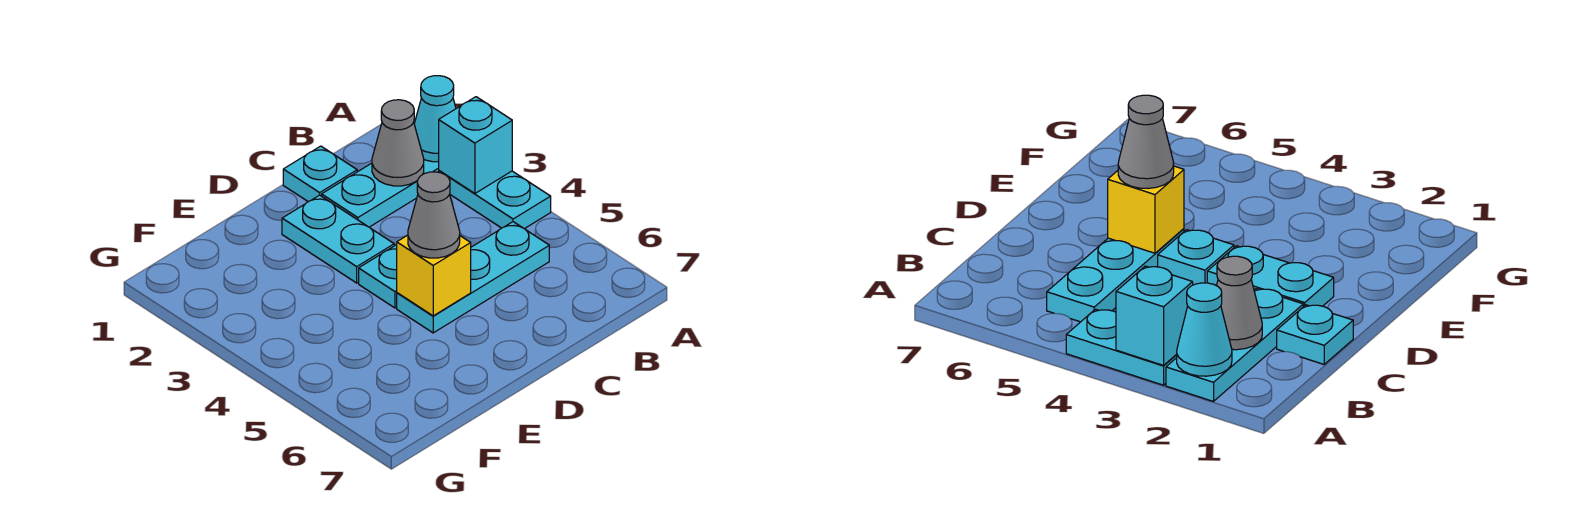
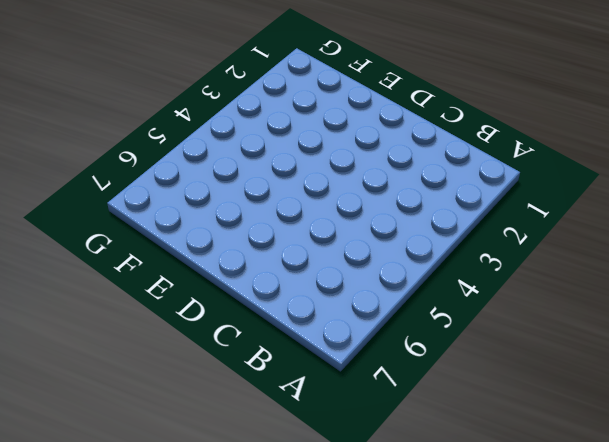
none -> cyan 1x3 plate [322,160,439,227]
none -> cyan 1x2 plate [439,171,551,229]

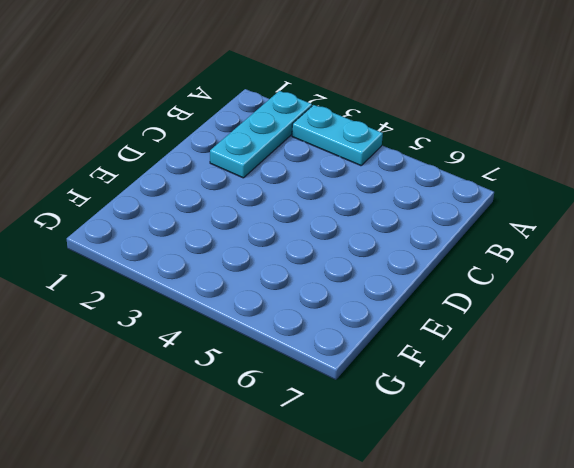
none -> cyan 1x3 plate [397,222,549,333]
none -> cyan 1x1 plate [283,146,357,202]

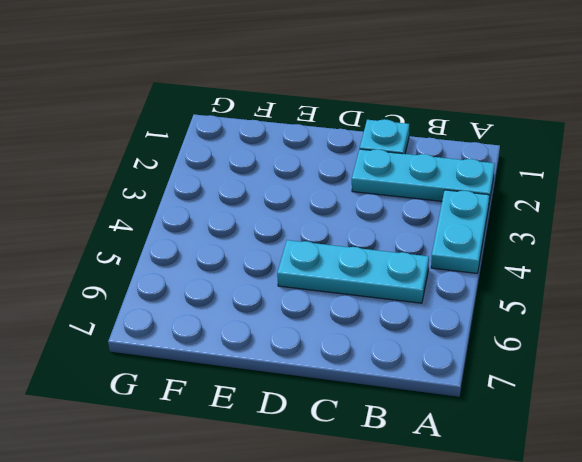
none -> cyan 1x2 plate [282,195,394,283]
none -> cyan 1x1 plate [359,245,397,308]

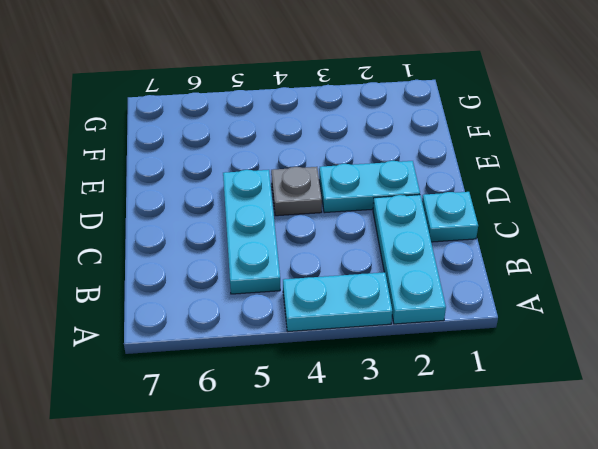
grey 1x1 plate [271,167,322,216] -> cyan 1x1 plate [359,245,397,308]
none -> cyan 1x1 cone [414,76,456,162]
none -> cyan 1x1 brick [439,97,512,193]

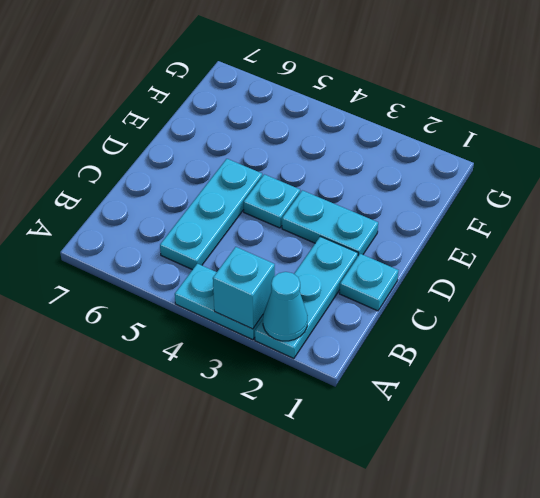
none -> grey 1x1 cone [372,100,424,186]
none -> yellow 1x1 brick [397,235,471,316]

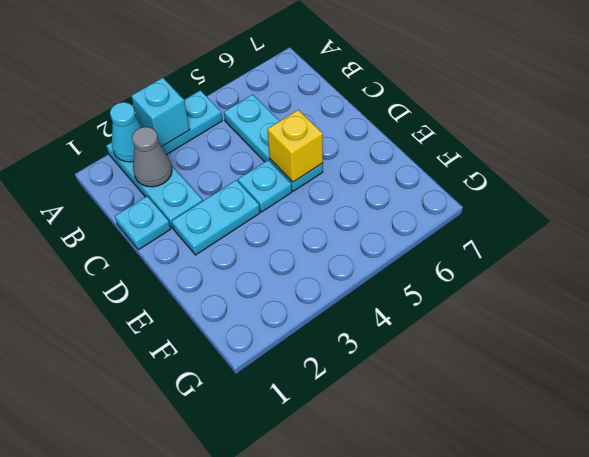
none -> grey 1x1 cone [408,172,460,258]

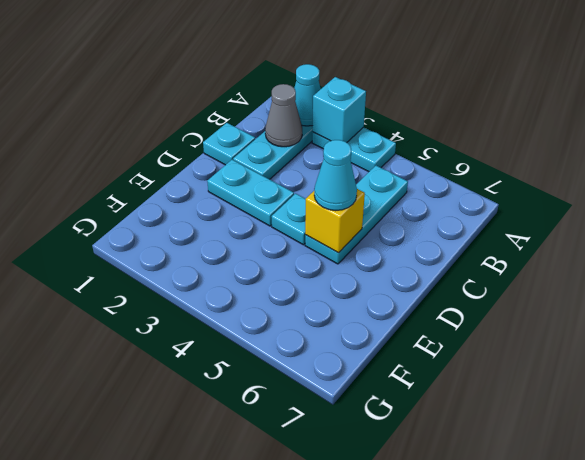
cyan 1x1 cone [314,140,357,211] -> grey 1x1 cone [408,172,460,258]

